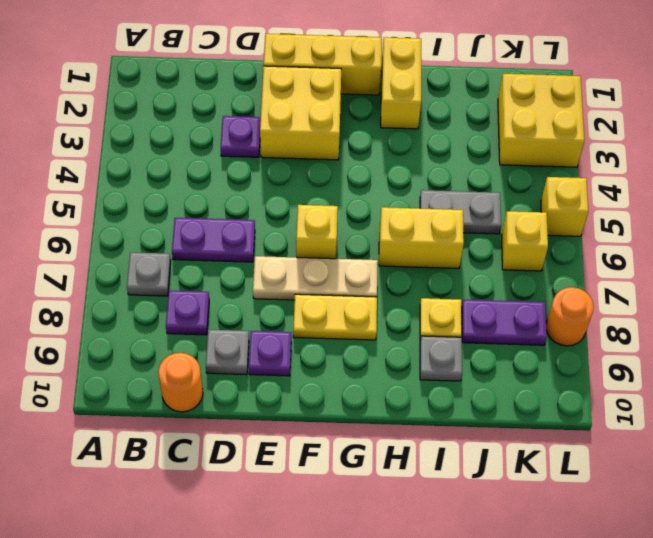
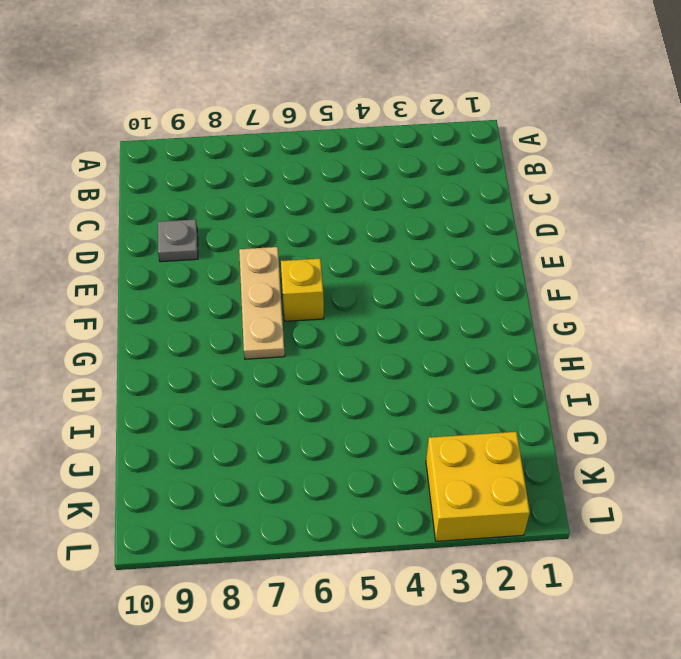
none -> grey 1x1 plate [127,252,171,296]
none -> purple 1x2 plate [172,218,255,262]
none -> purple 1x1 plate [166,290,209,335]

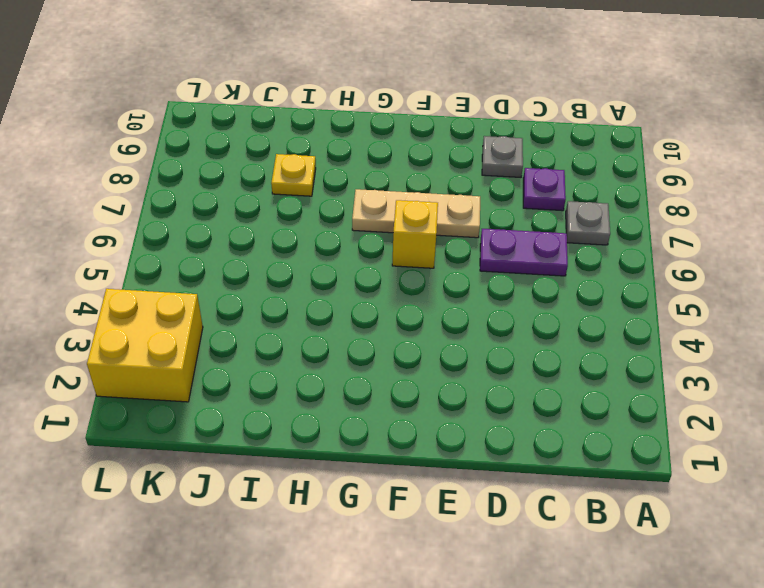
none -> orange 1x1 round brick [158,353,203,412]
none -> purple 1x1 plate [221,116,261,157]
none -> yellow 1x3 brick [264,34,382,95]

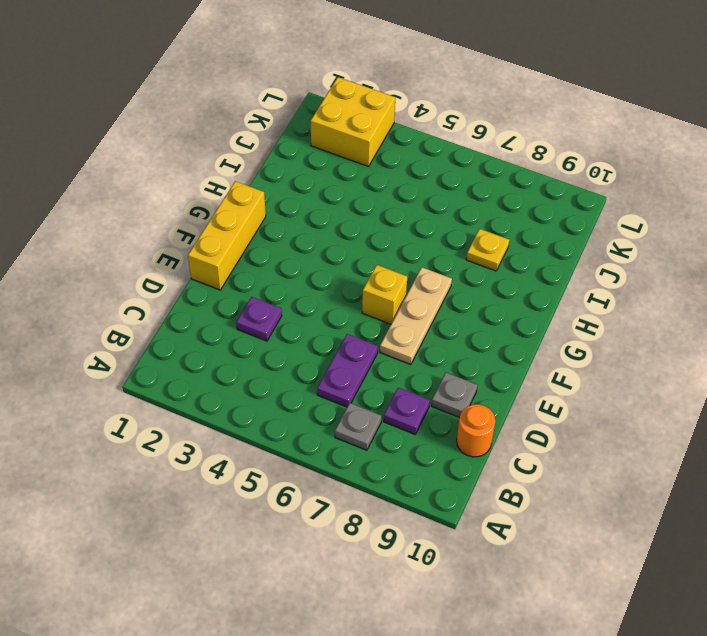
none -> yellow 2x2 brick [260,66,341,160]
none -> purple 1x1 plate [249,331,291,376]
none -> yellow 1x2 plate [293,294,377,340]

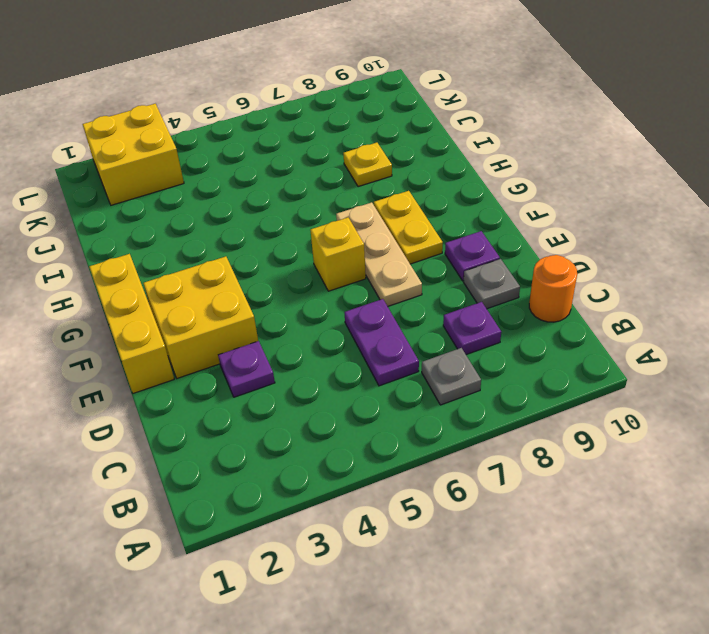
none -> yellow 1x2 brick [381,37,421,129]
none -> yellow 1x2 brick [379,207,464,268]
none -> grey 1x2 plate [420,190,501,234]

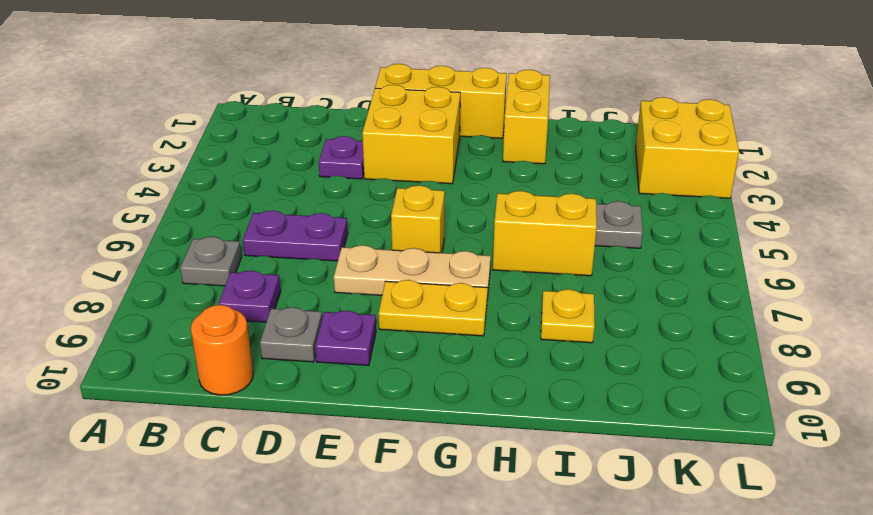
none -> grey 1x1 plate [420,336,462,381]
none -> purple 1x2 plate [462,300,547,345]
none -> yellow 1x1 brick [502,211,548,271]

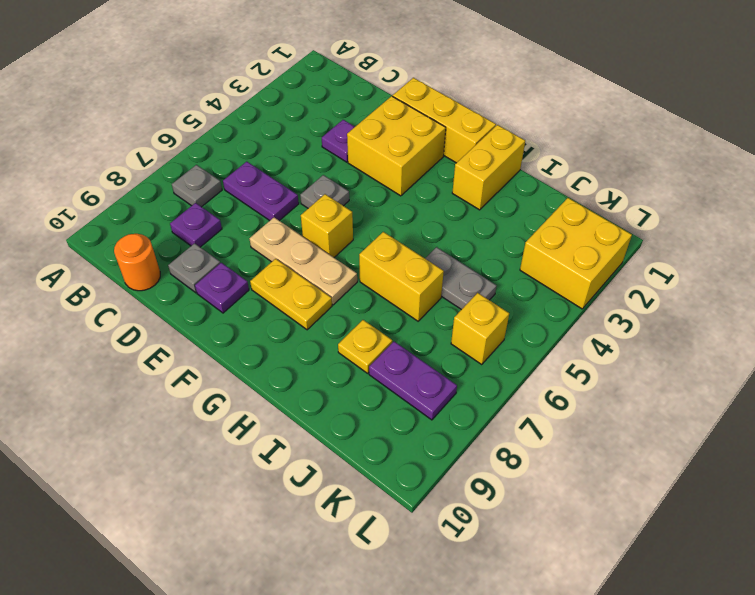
grey 1x1 plate [300,175,349,208] -> grey 1x1 plate moved to [420,336,462,381]
none -> yellow 1x1 brick [541,177,588,236]
none -> orange 1x1 round brick [546,287,594,346]

